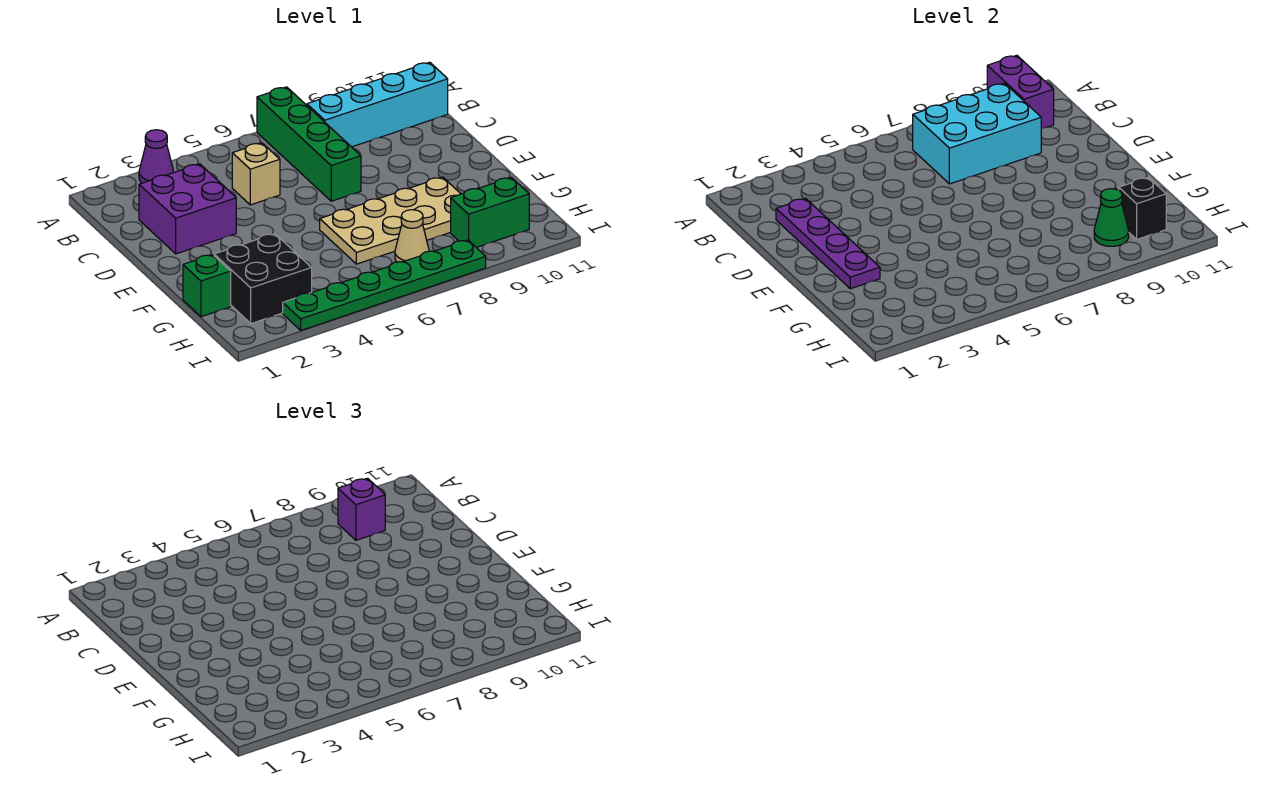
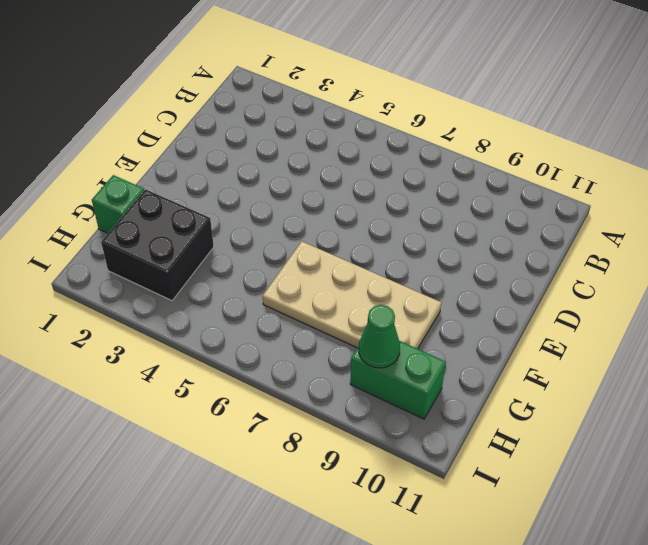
none -> purple 1x1 cone [139,130,174,183]
none -> green 1x4 brick [257,87,361,201]
none -> cyan 1x4 brick [307,62,448,147]

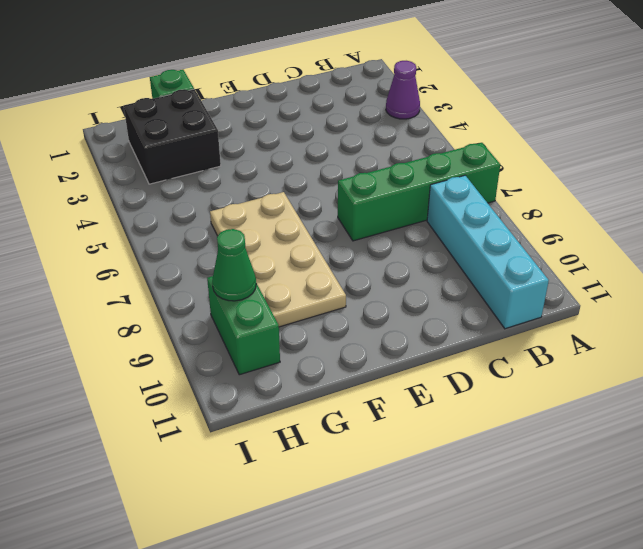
none -> purple 2x2 brick [139,164,236,254]
none -> tan 1x1 brick [232,143,280,205]
none -> tan 1x1 cone [395,210,429,262]

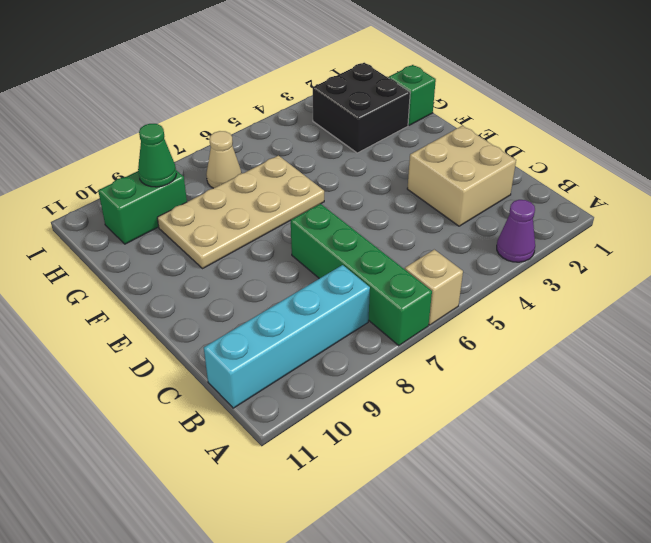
tan 1x1 brick [405,250,463,325] -> tan 1x1 brick moved to [232,143,280,205]
tan 2x2 brick [407,126,516,226] -> purple 2x2 brick [139,164,236,254]
none -> green 1x6 plate [283,240,486,330]
none -> purple 1x2 brick [987,55,1054,129]
none -> cyan 2x3 brick [913,83,1041,184]

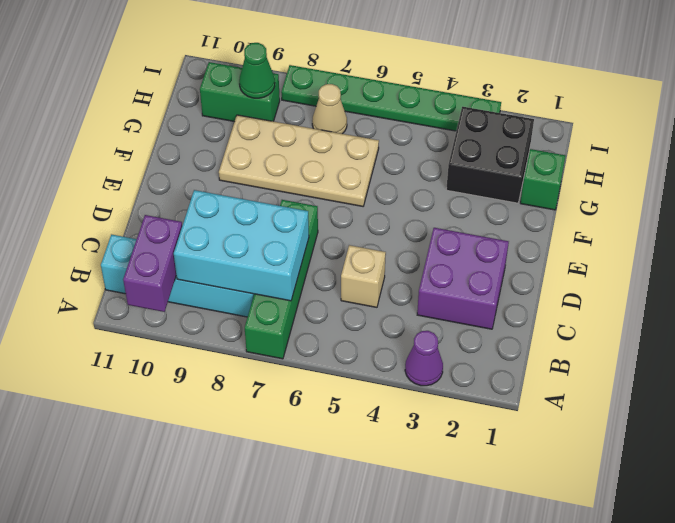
none -> purple 1x4 plate [776,198,880,289]
none -> black 1x1 brick [1119,177,1166,239]
none -> purple 1x1 brick [338,478,385,540]

